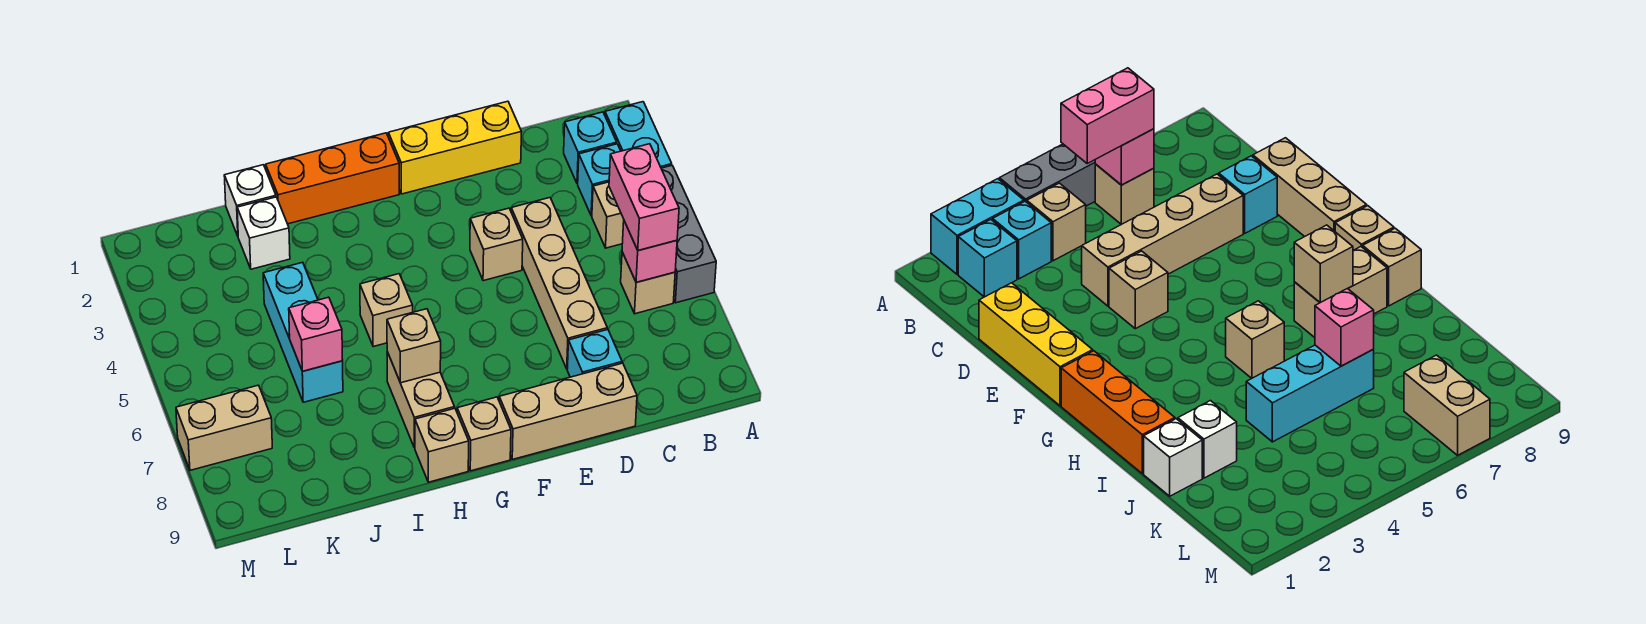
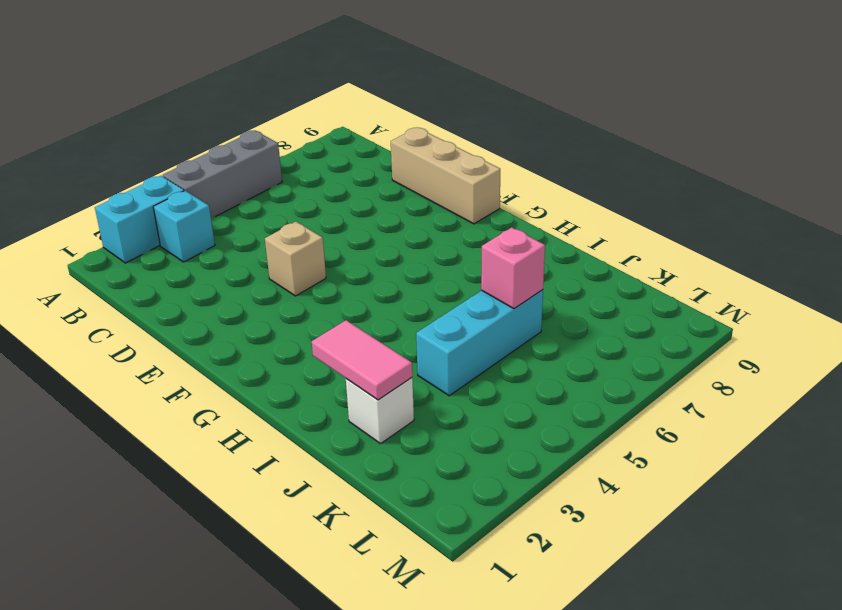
pink 1x2 tile [312,320,412,400] -> none
none -> cyan 1x1 brick [564,112,617,184]
none -> tan 1x1 brick [592,182,624,248]
none -> tan 1x1 brick [621,252,675,314]

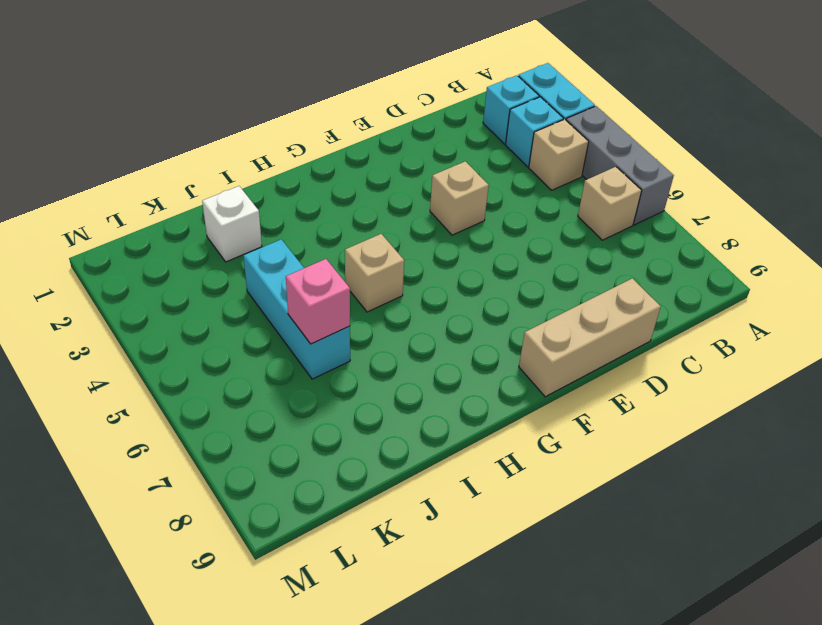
none -> yellow 1x3 brick [388,101,522,194]
none -> tan 1x4 brick [511,198,607,369]
none -> cyan 1x1 brick [567,329,622,377]

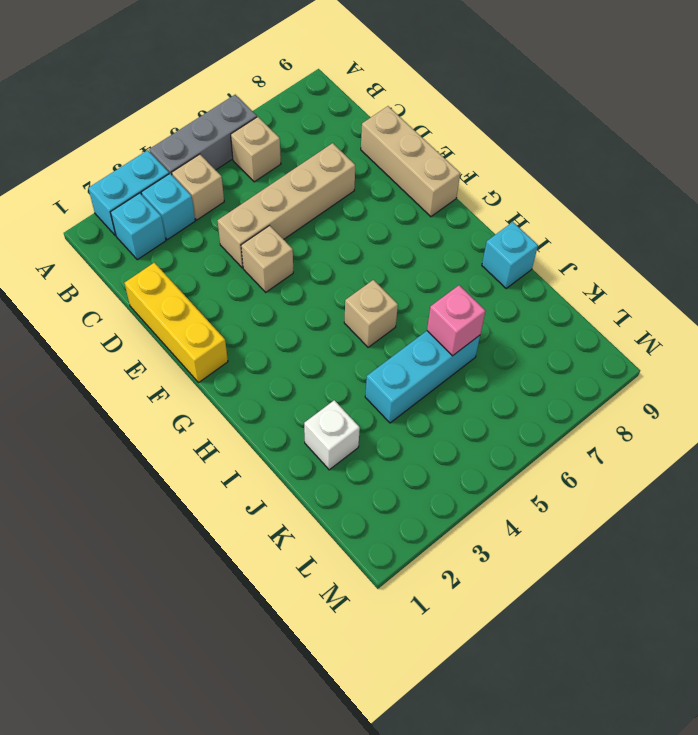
cyan 1x1 brick [482,222,538,288] -> cyan 1x1 brick moved to [567,329,622,377]
none -> orange 1x3 brick [266,133,399,224]
none -> tan 1x1 brick [457,397,511,471]
none -> tan 1x2 brick [387,352,455,448]

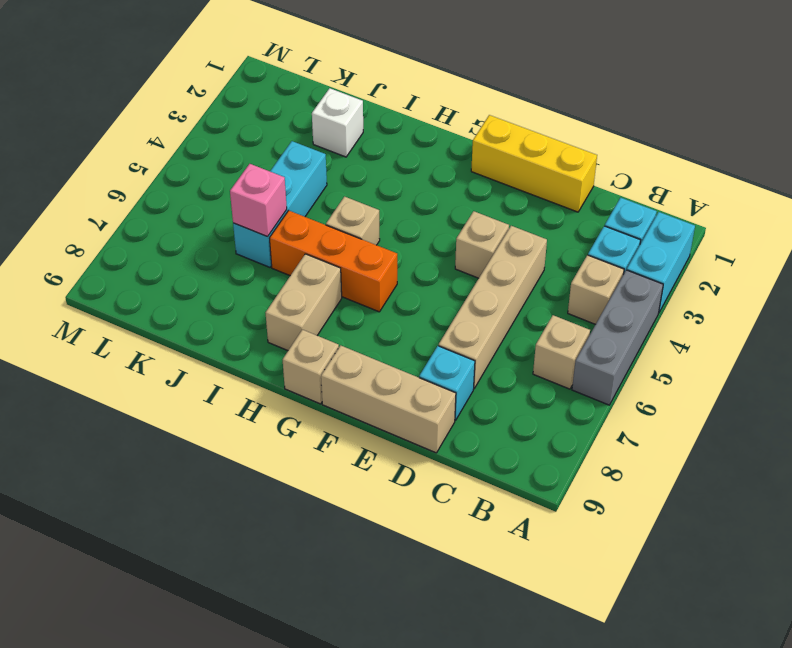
orange 1x3 brick [269,210,397,312] -> orange 1x3 brick moved to [266,133,399,224]
none -> tan 1x1 brick [415,408,469,482]
none -> white 1x1 brick [224,165,276,236]
none -> tan 1x2 brick [176,385,272,470]

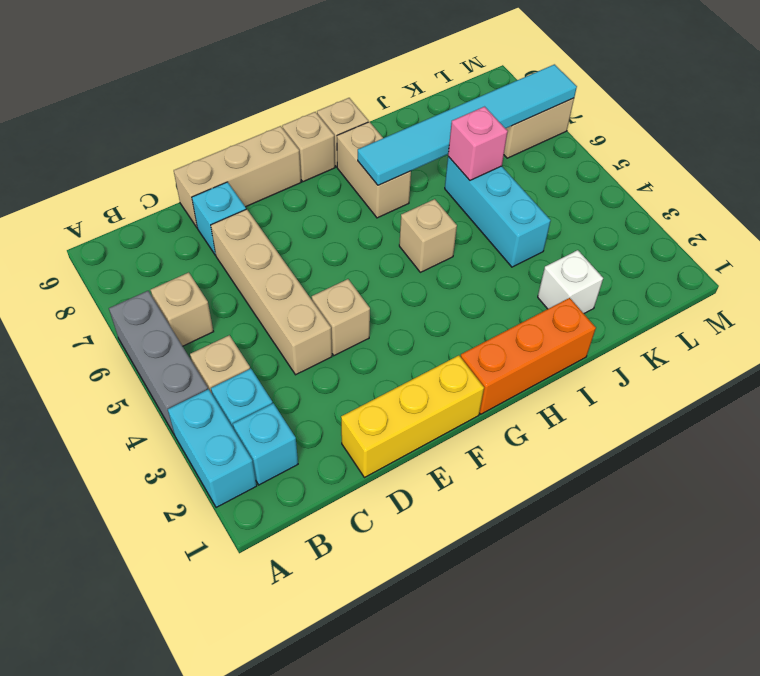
cyan 1x6 tile [358,64,577,185] -> tan 1x1 brick [387,309,441,383]
none -> white 1x1 brick [224,165,276,236]
none -> pink 1x1 brick [622,221,677,282]
none -> pink 1x2 brick [609,144,679,251]

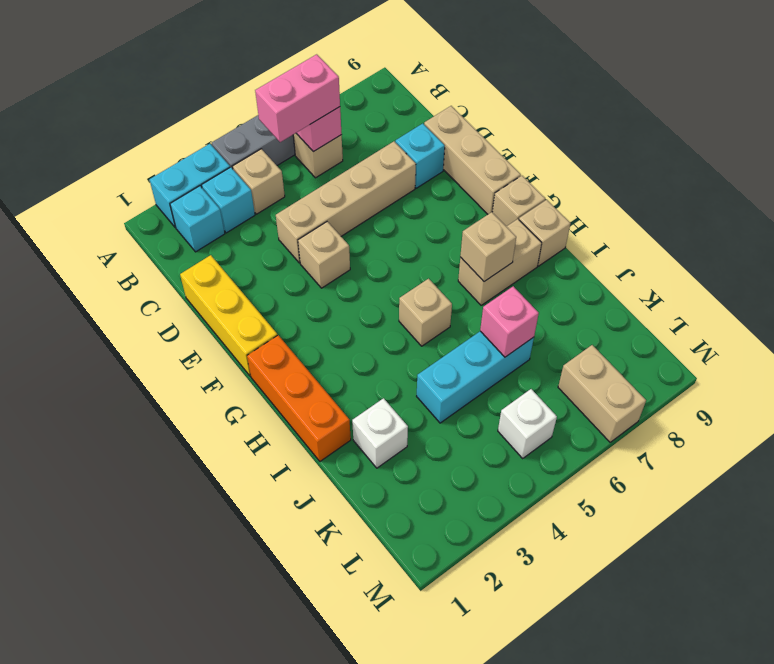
white 1x1 brick [498,389,557,458] -> white 1x1 brick moved to [224,165,276,236]

